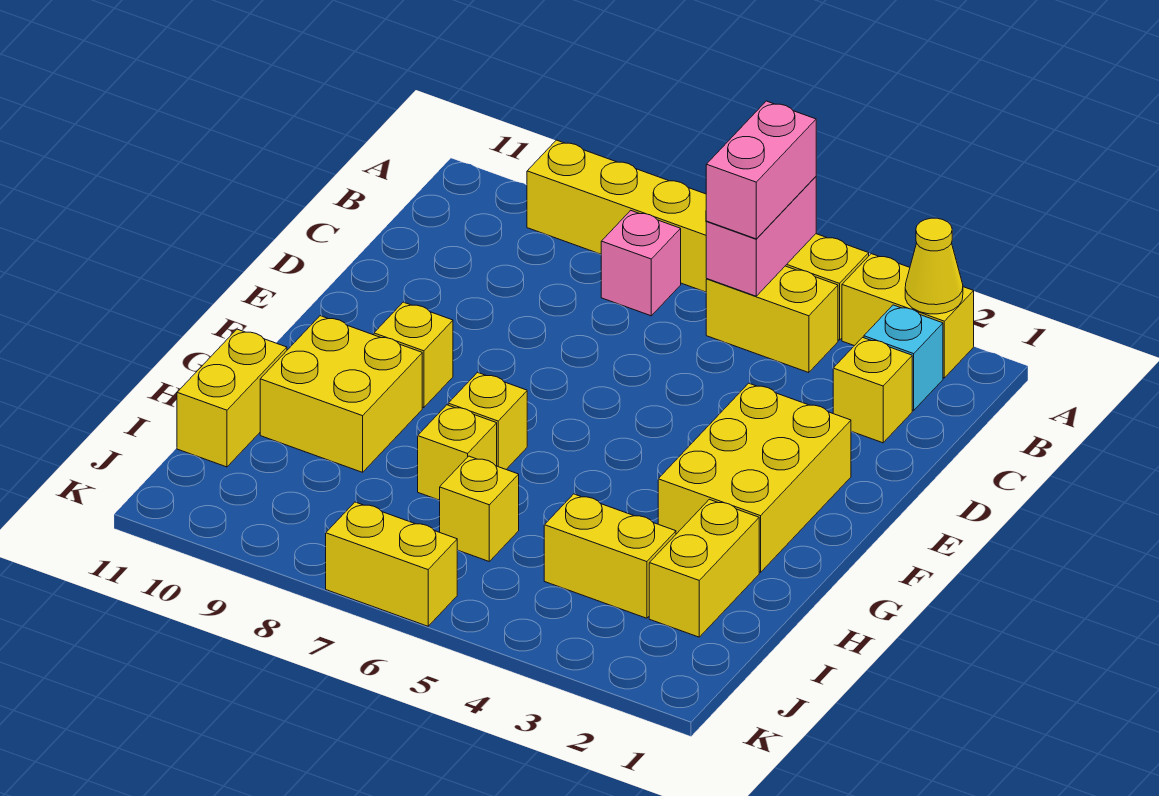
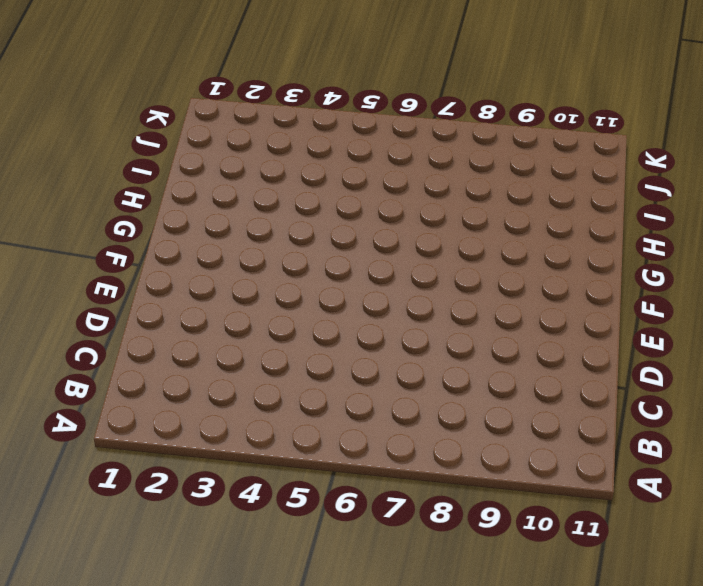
none -> yellow 1x2 brick [842,254,974,378]
none -> yellow 1x6 brick [527,140,869,340]
none -> cyan 1x1 brick [864,305,943,410]

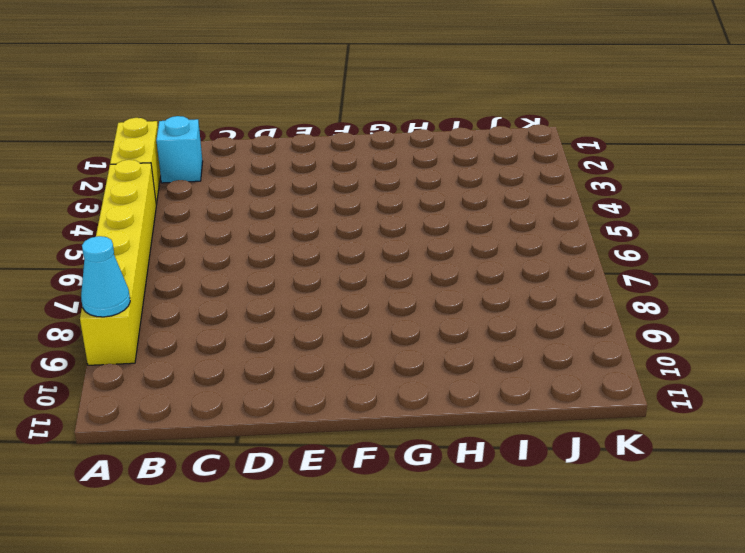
cyan 1x1 cone [81,236,130,317] -> none
none -> yellow 1x2 brick [706,266,838,373]
none -> pink 1x1 brick [601,210,681,316]
none -> yellow 1x1 brick [833,337,912,443]

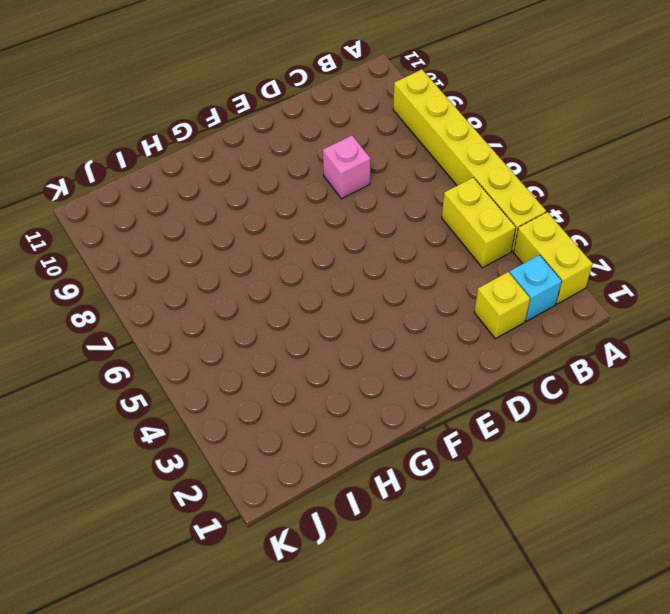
pink 1x1 brick [323,135,371,199] -> pink 1x1 brick moved to [601,210,681,316]
none -> yellow 2x3 brick [658,383,851,572]
none -> yellow 1x1 brick [374,302,453,408]
none -> yellow 1x1 brick [448,372,527,469]

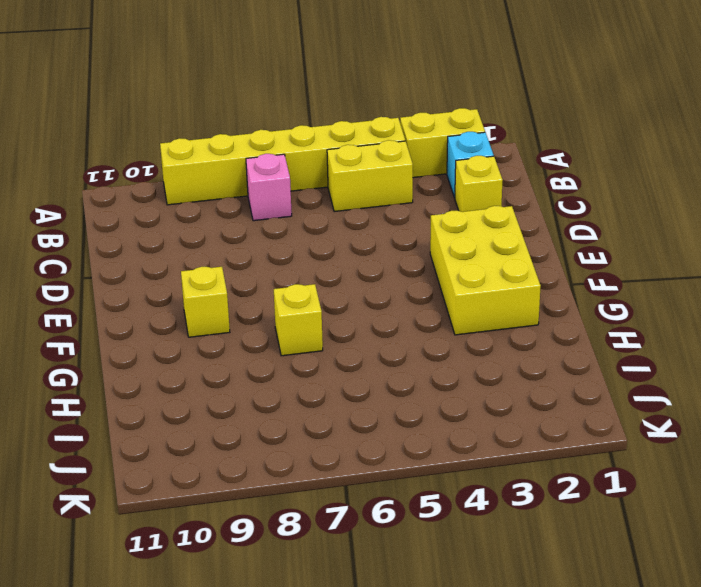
none -> yellow 2x2 brick [260,316,422,472]
none -> yellow 1x2 brick [649,499,759,637]
none -> yellow 1x1 brick [418,405,497,500]

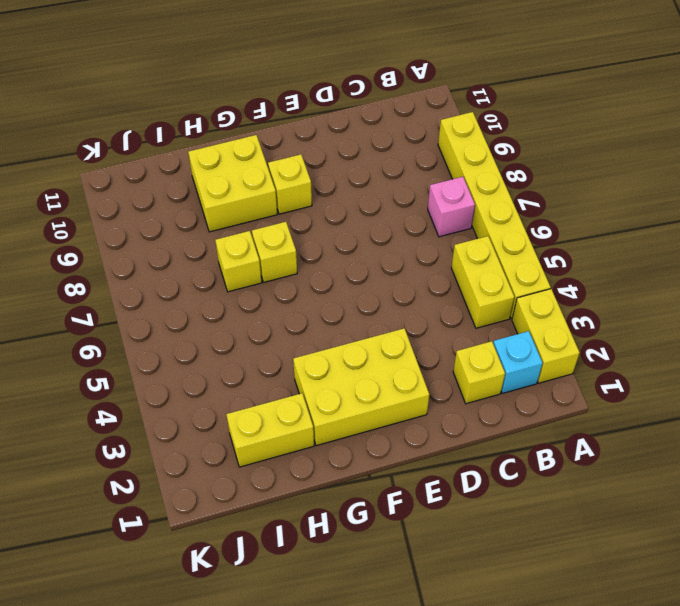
none -> yellow 1x2 brick [177,329,287,467]
none -> yellow 1x2 brick [544,494,676,618]
none -> yellow 1x1 brick [440,456,519,561]

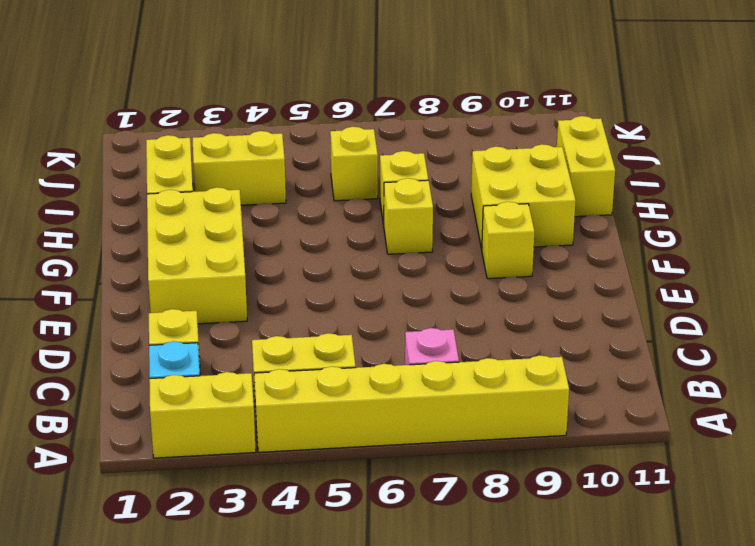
none -> yellow 1x2 brick [326,502,457,626]
none -> yellow 1x1 cone [905,218,963,314]
none -> pink 1x2 brick [706,177,816,296]

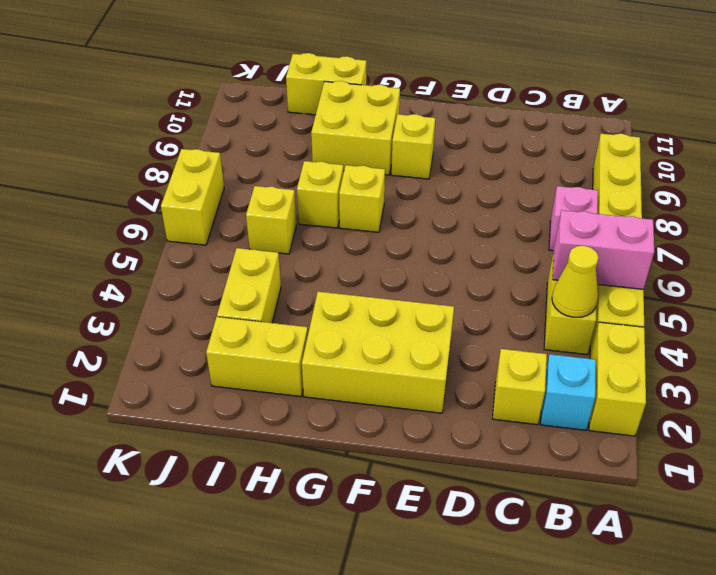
yellow 1x1 cone [552,246,599,317] -> yellow 1x1 cone moved to [905,218,963,314]
none -> pink 1x2 brick [706,101,816,239]

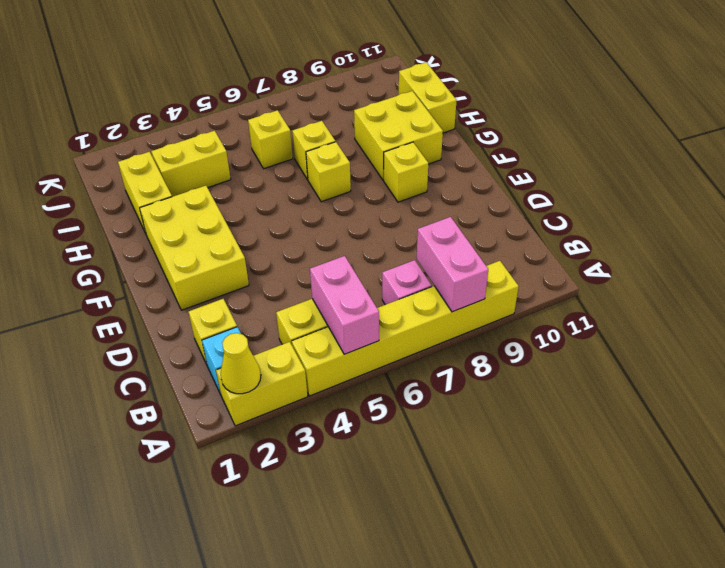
pink 1x2 brick [417,217,488,312] -> pink 1x2 brick moved to [706,101,816,239]
none -> yellow 1x2 brick [326,502,457,626]

